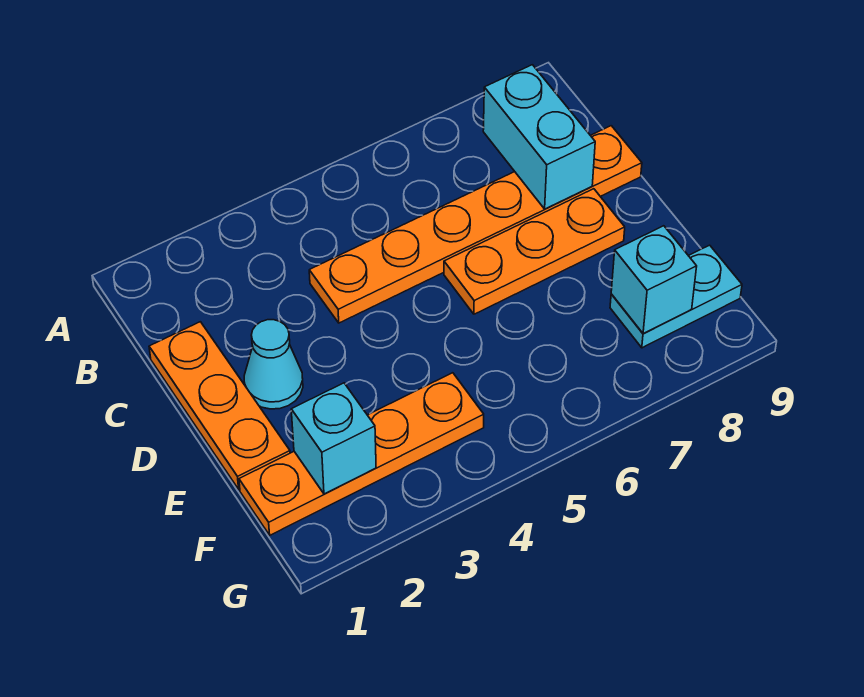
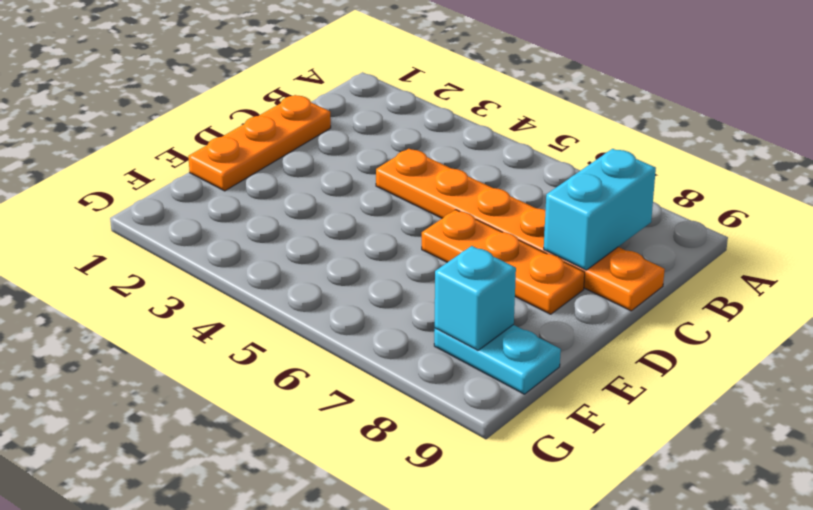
none -> cyan 1x1 cone [244,320,303,409]
none -> orange 1x4 plate [239,373,484,535]

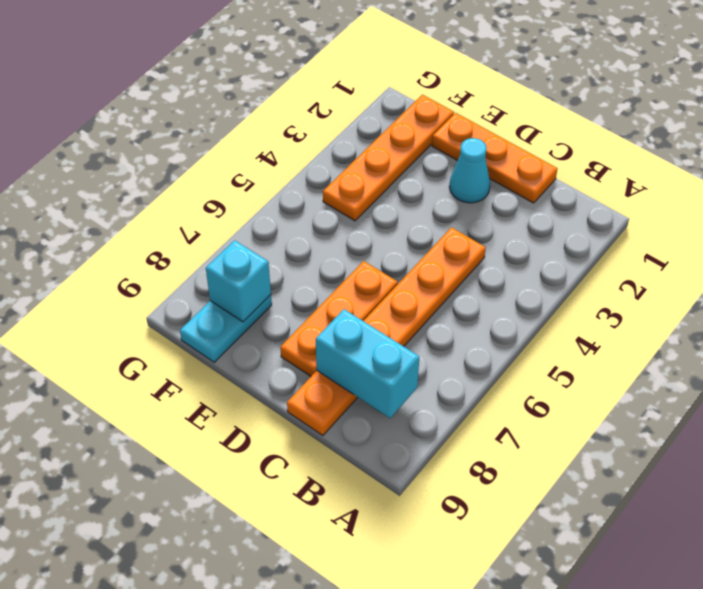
none -> cyan 1x1 brick [291,383,376,494]

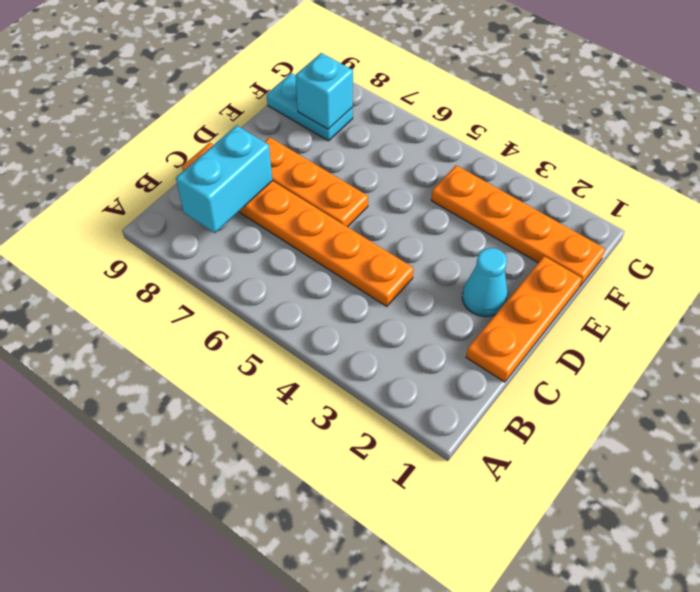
none -> cyan 1x1 brick [291,383,376,494]

